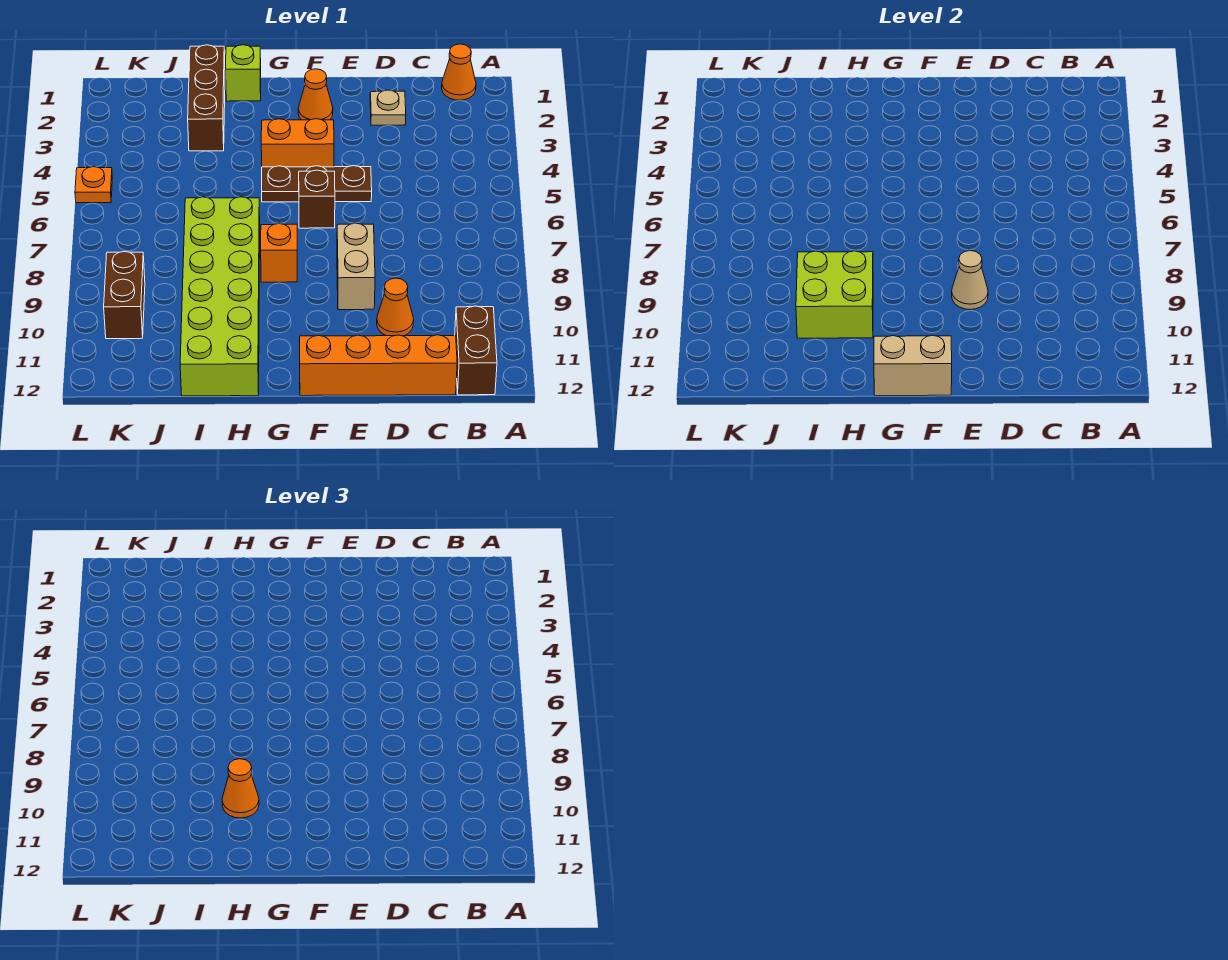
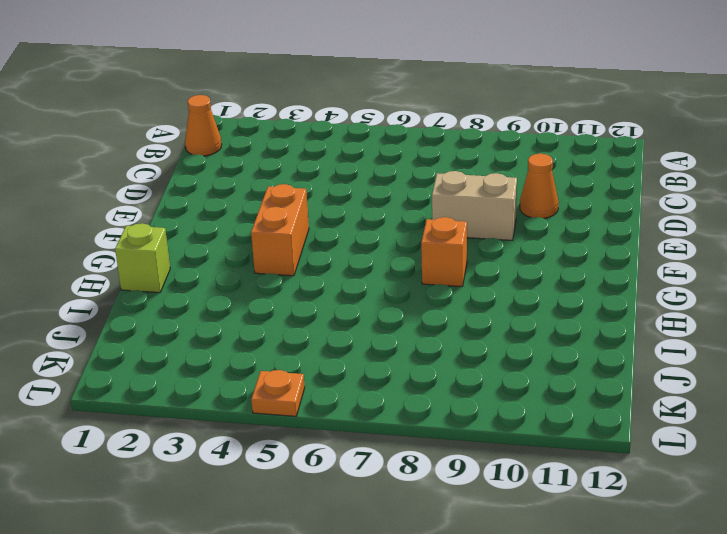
none -> brown 1x2 brick [455,306,497,395]
none -> orange 1x4 brick [300,335,457,396]
none -> tan 1x1 plate [370,90,406,125]

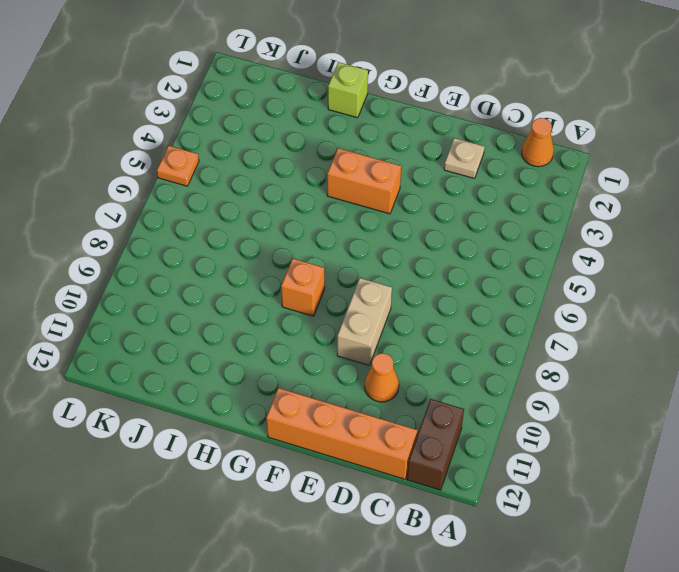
none -> brown 1x3 plate [262,166,372,202]
none -> orange 1x1 cone [298,69,333,120]
none -> brown 1x1 brick [299,170,335,228]

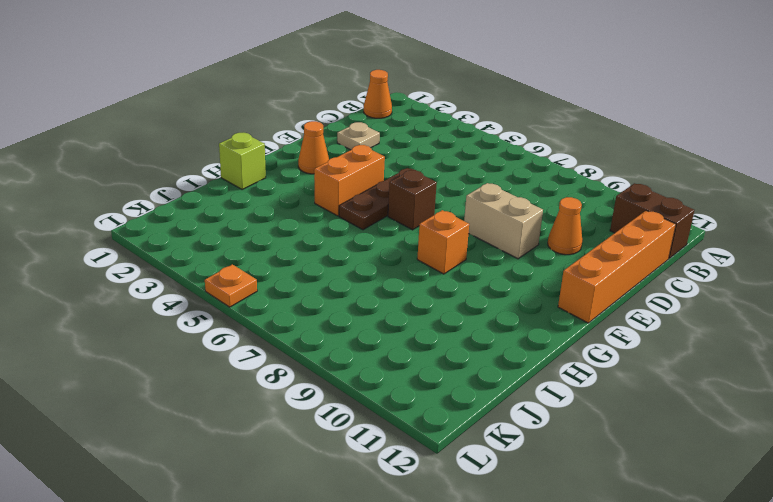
none -> lime 2x6 brick [180,197,260,396]
none -> brown 1x3 brick [188,45,225,151]
none -> brown 1x2 brick [104,251,145,339]

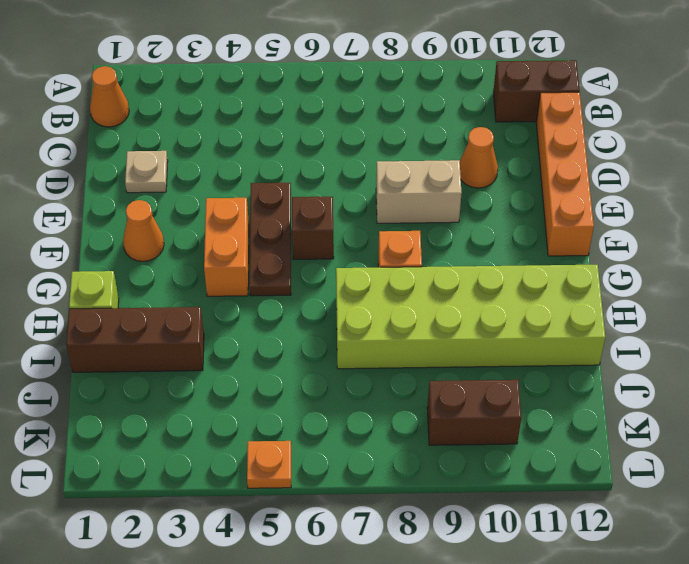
none -> tan 1x1 cone [952,251,988,309]
none -> tan 1x2 brick [874,335,952,396]
none -> lime 2x2 brick [796,251,873,338]

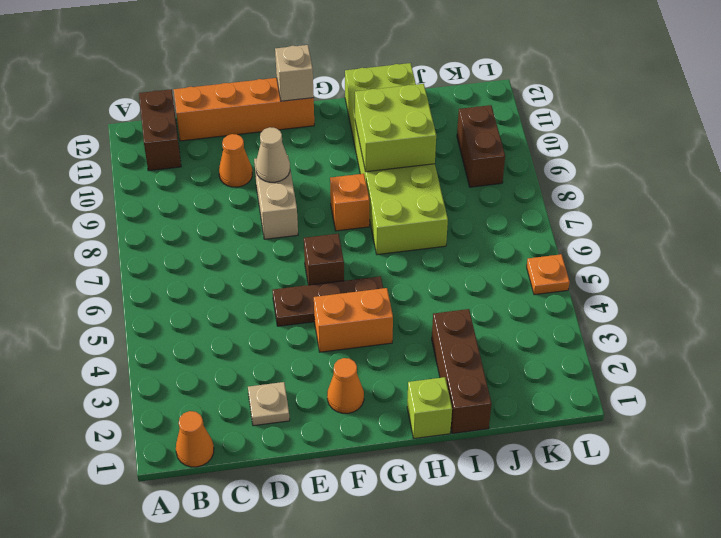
tan 1x1 brick [275,45,314,101] -> tan 1x2 brick [874,335,952,396]
none -> orange 1x1 cone [222,759,259,818]

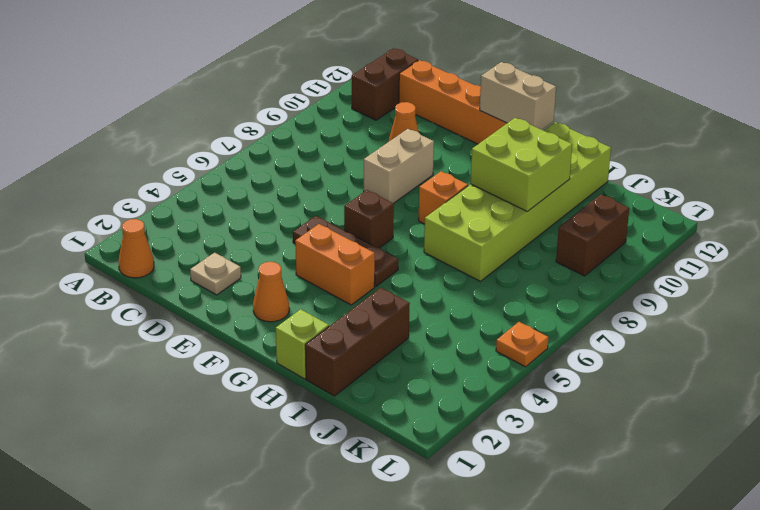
none -> tan 1x1 cone [952,251,988,309]
none -> orange 1x1 cone [222,759,259,818]

